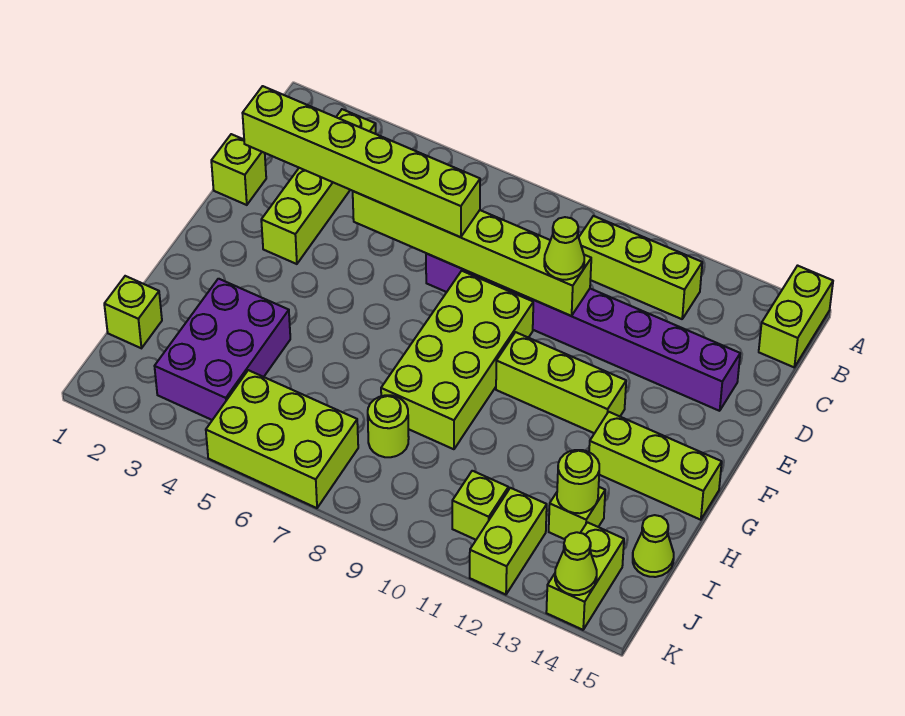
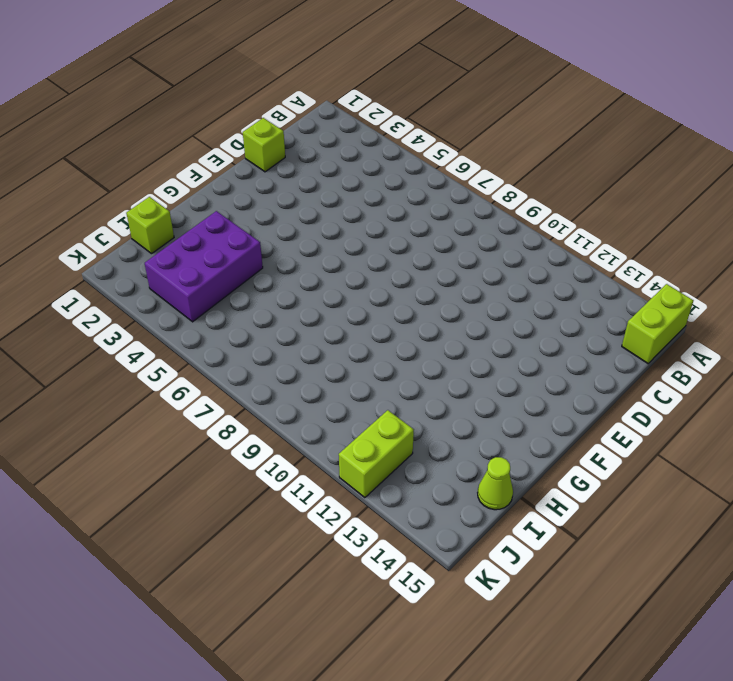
none -> lime 1x4 brick [261,109,376,264]
none -> lime 1x3 brick [579,216,702,319]
none -> purple 1x8 brick [426,253,740,411]

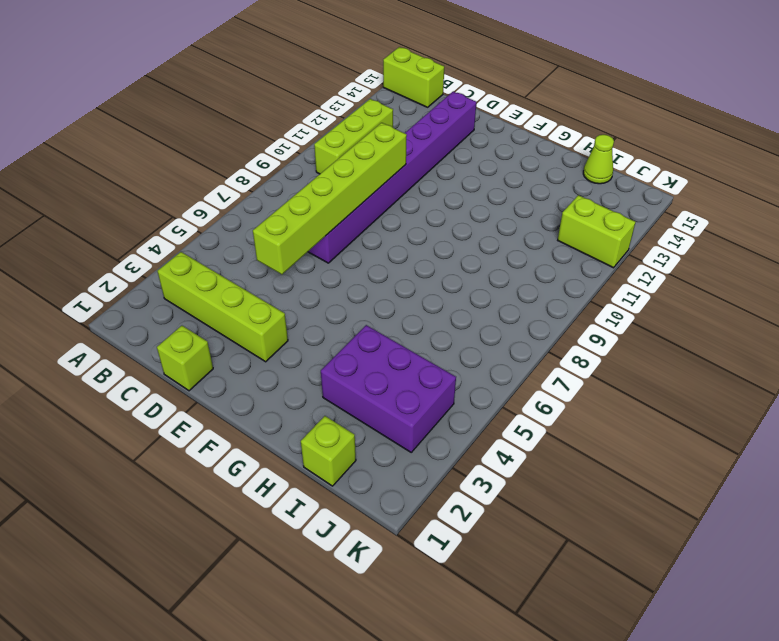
none -> lime 2x4 brick [381,271,533,449]
none -> lime 1x3 brick [496,332,626,433]
none -> lime 1x3 brick [589,412,722,520]

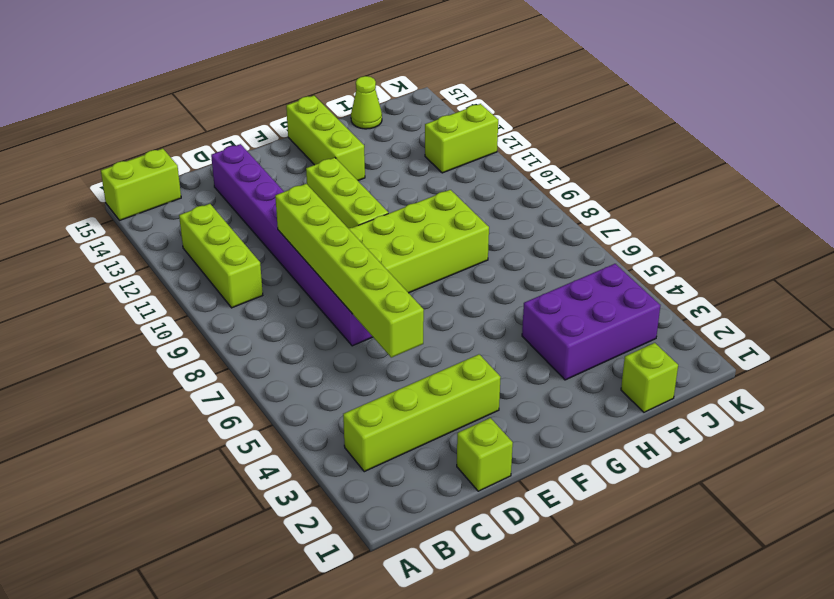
none -> lime 1x1 round brick [368,395,409,457]
none -> lime 1x1 brick [549,487,605,539]
none -> lime 2x3 brick [206,370,358,508]

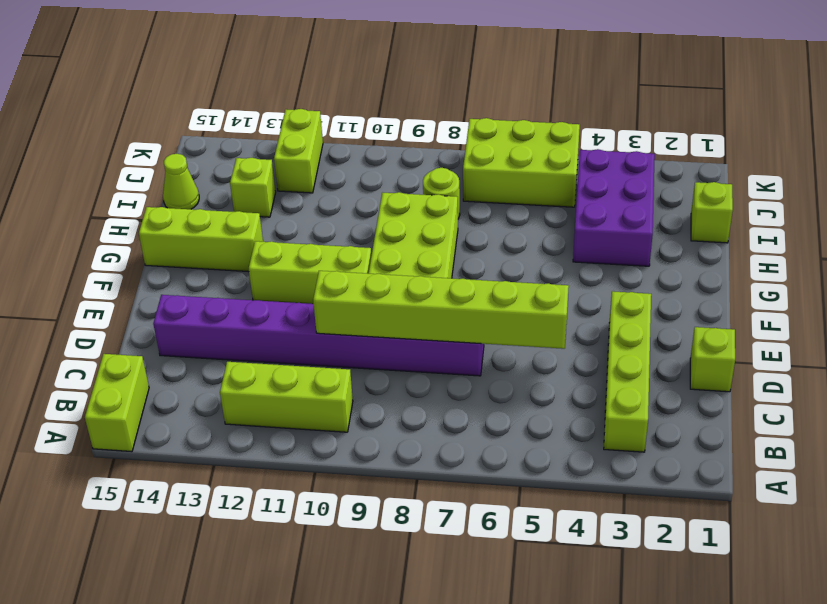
none -> lime 1x1 brick [452,471,508,540]
none -> lime 1x2 brick [546,522,624,630]
none -> lime 1x1 round brick [557,450,599,513]

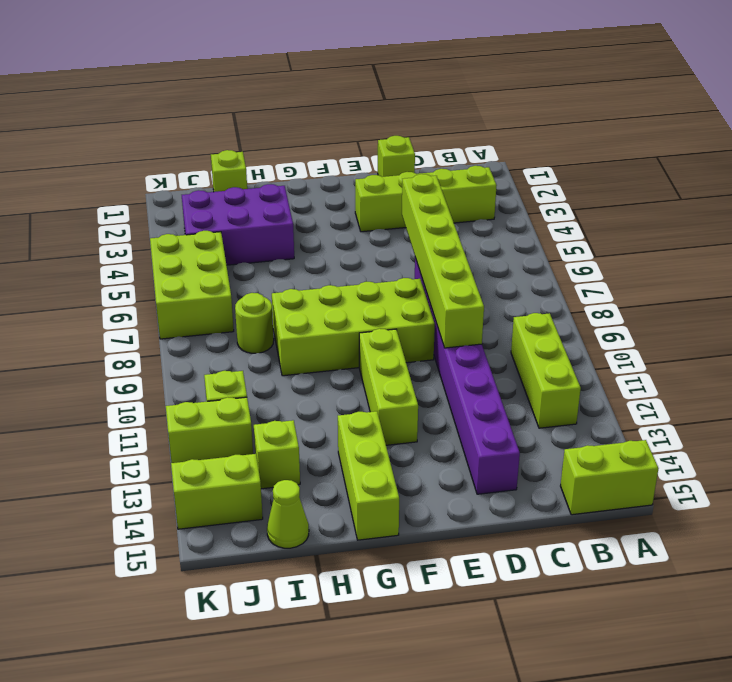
none -> lime 1x1 round brick [557,450,599,513]
none -> lime 1x1 cone [555,532,597,595]
none -> lime 1x6 brick [242,86,480,237]

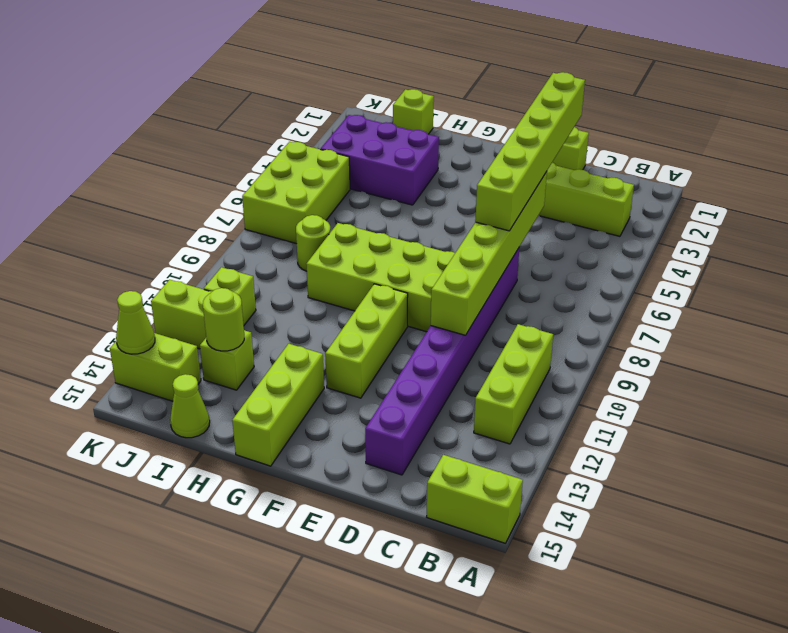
none -> lime 1x1 cone [544,217,584,280]

